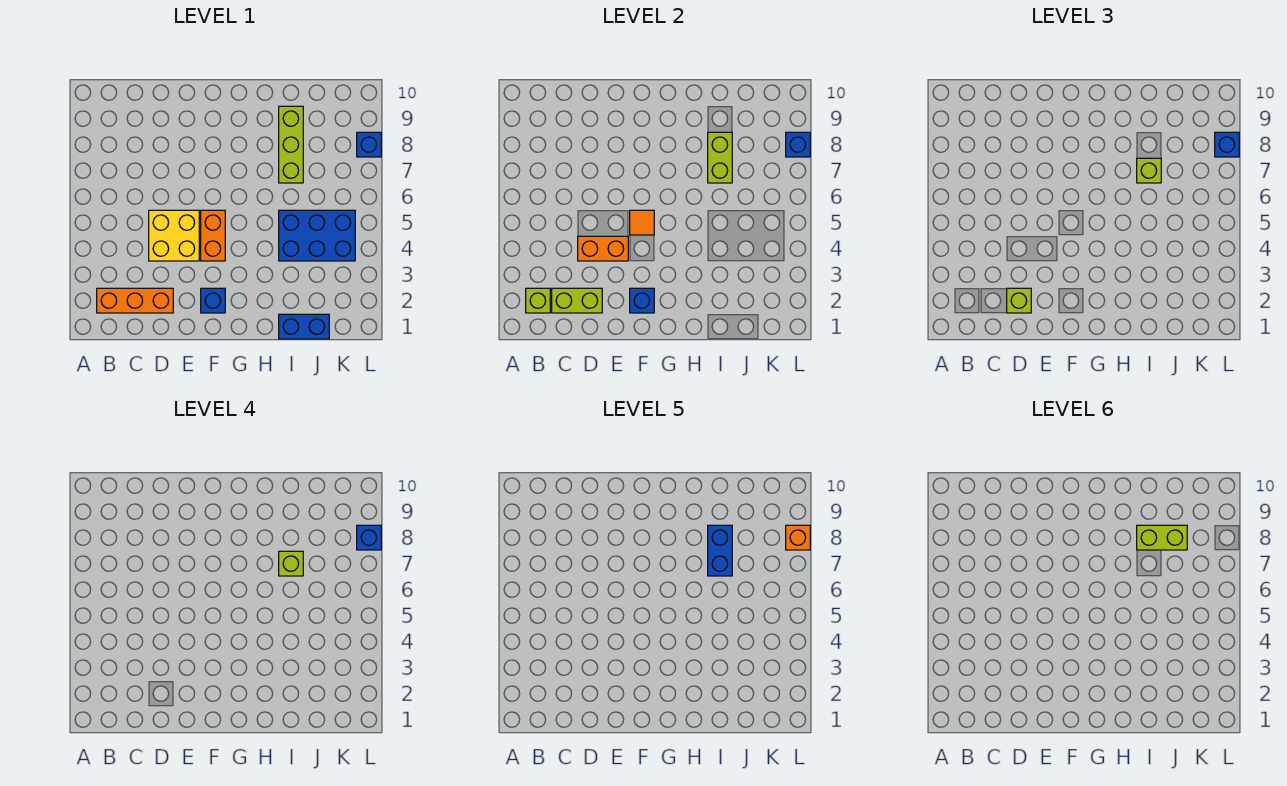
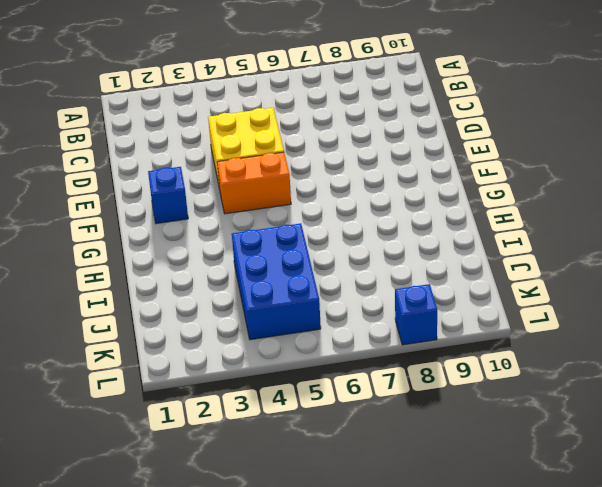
none -> orange 1x3 brick [97,288,173,313]
none -> blue 1x2 brick [279,314,329,339]
none -> lime 1x3 brick [279,106,303,183]

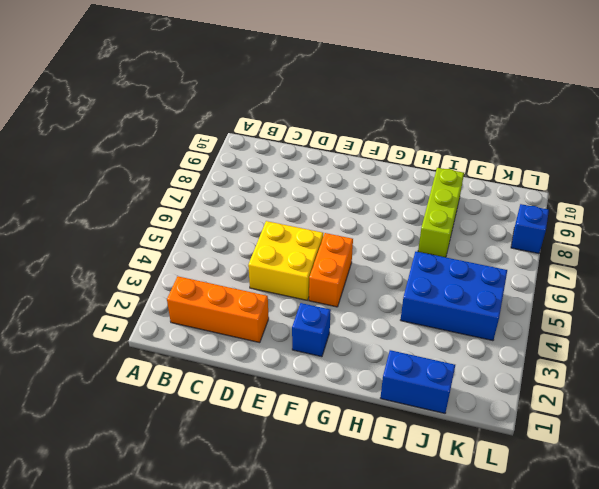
none -> lime 1x1 brick [526,288,550,313]
none -> lime 1x2 brick [552,288,602,313]
none -> orange 1x2 brick [578,236,628,261]

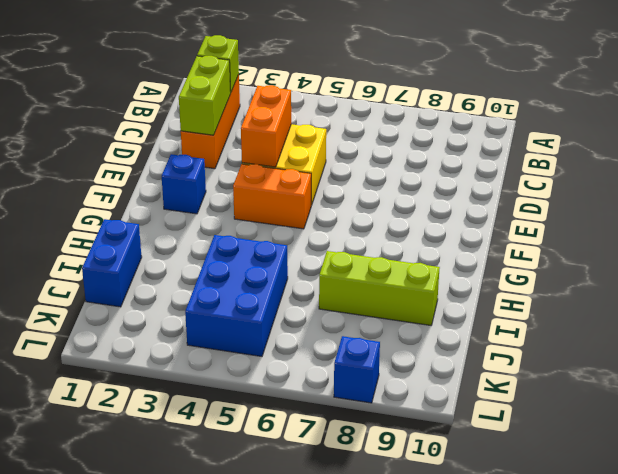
none -> blue 1x1 brick [630,288,654,313]
none -> orange 1x1 tile [630,210,654,235]
none -> lime 1x2 brick [708,132,732,183]

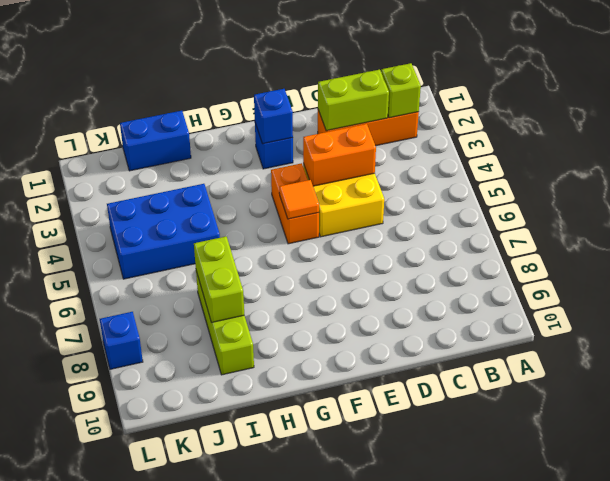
none -> blue 1x1 brick [786,132,810,157]
none -> lime 1x1 brick [1007,288,1031,313]
none -> lime 1x1 brick [1137,158,1161,183]

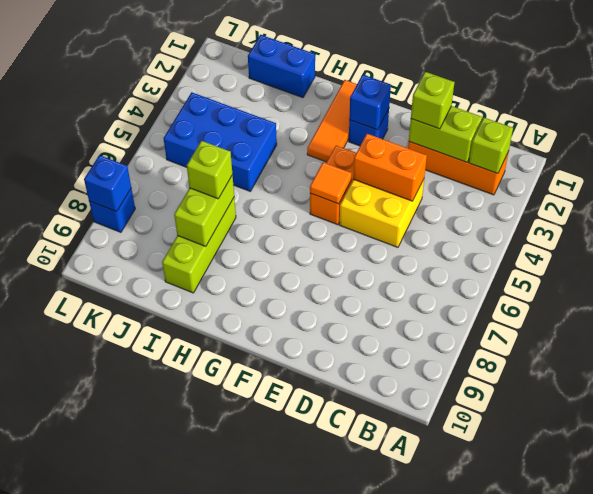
orange 1x3 tile [307,80,357,162] -> none
none -> blue 1x1 brick [1215,132,1239,157]
none -> lime 1x1 brick [279,551,303,576]
none -> blue 1x1 brick [357,525,381,550]

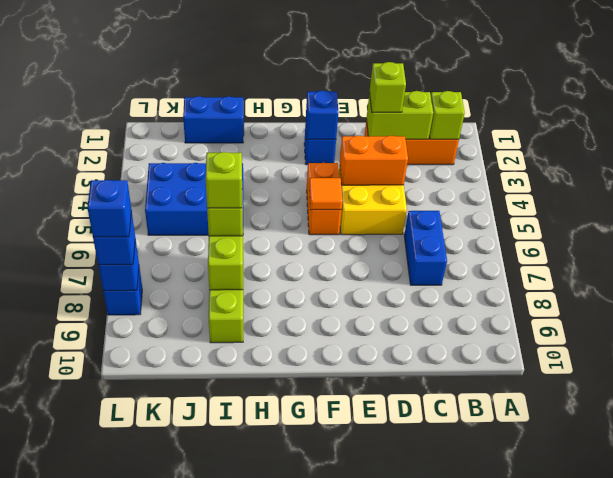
blue 1x2 brick [404,211,447,285] -> blue 1x2 brick moved to [708,525,732,576]
none -> orange 1x1 brick [786,525,810,550]
none -> lime 1x2 brick [1137,525,1187,550]

